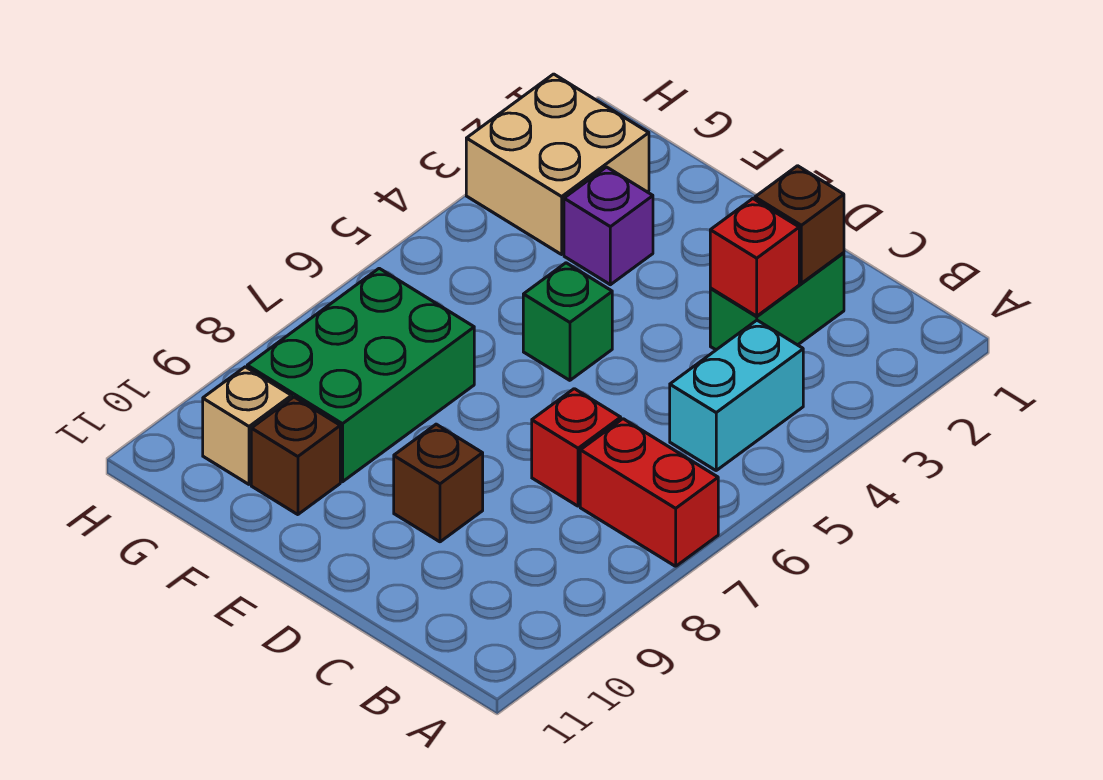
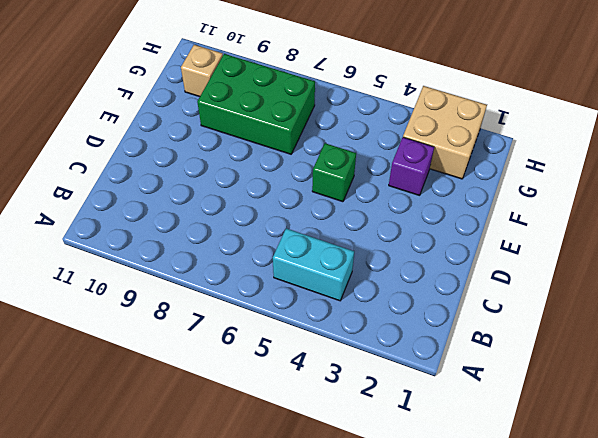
none -> red 1x2 brick [580,419,718,566]
none -> green 1x2 brick [710,253,844,350]
none -> red 1x1 brick [532,389,621,506]

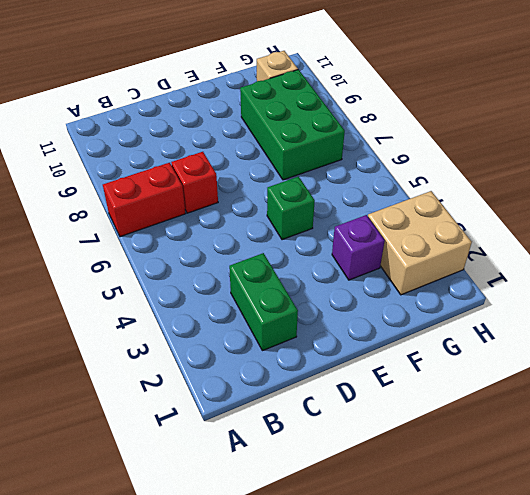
none -> cyan 1x2 brick [670,320,803,470]
none -> brown 1x1 brick [394,424,483,542]
none -> brown 1x1 brick [251,397,340,515]

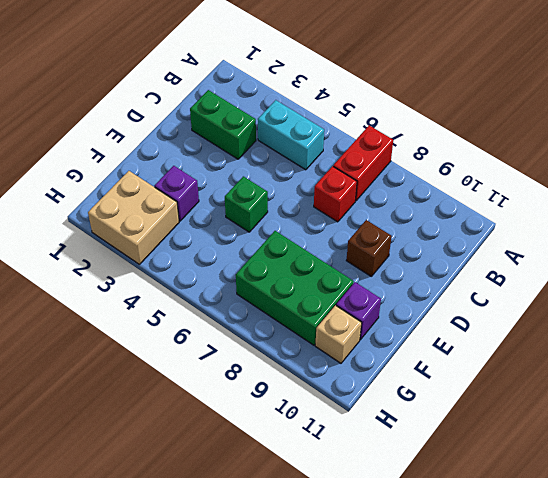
purple 1x1 brick [336,282,381,340] -> brown 1x1 brick [251,397,340,515]
none -> brown 1x1 brick [755,166,844,283]
none -> red 1x1 brick [710,199,799,316]

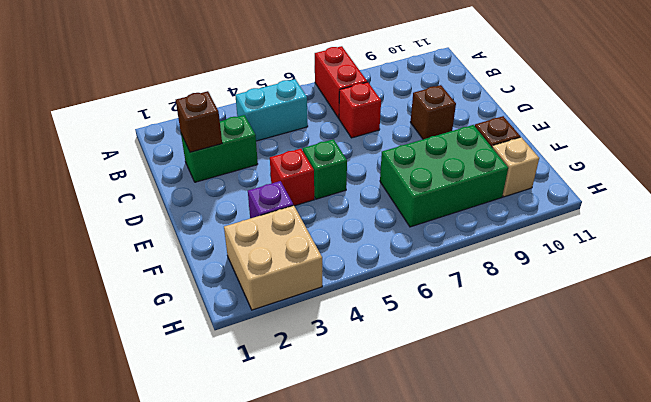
red 1x1 brick [270,149,314,206] -> red 1x1 brick moved to [710,199,799,316]

